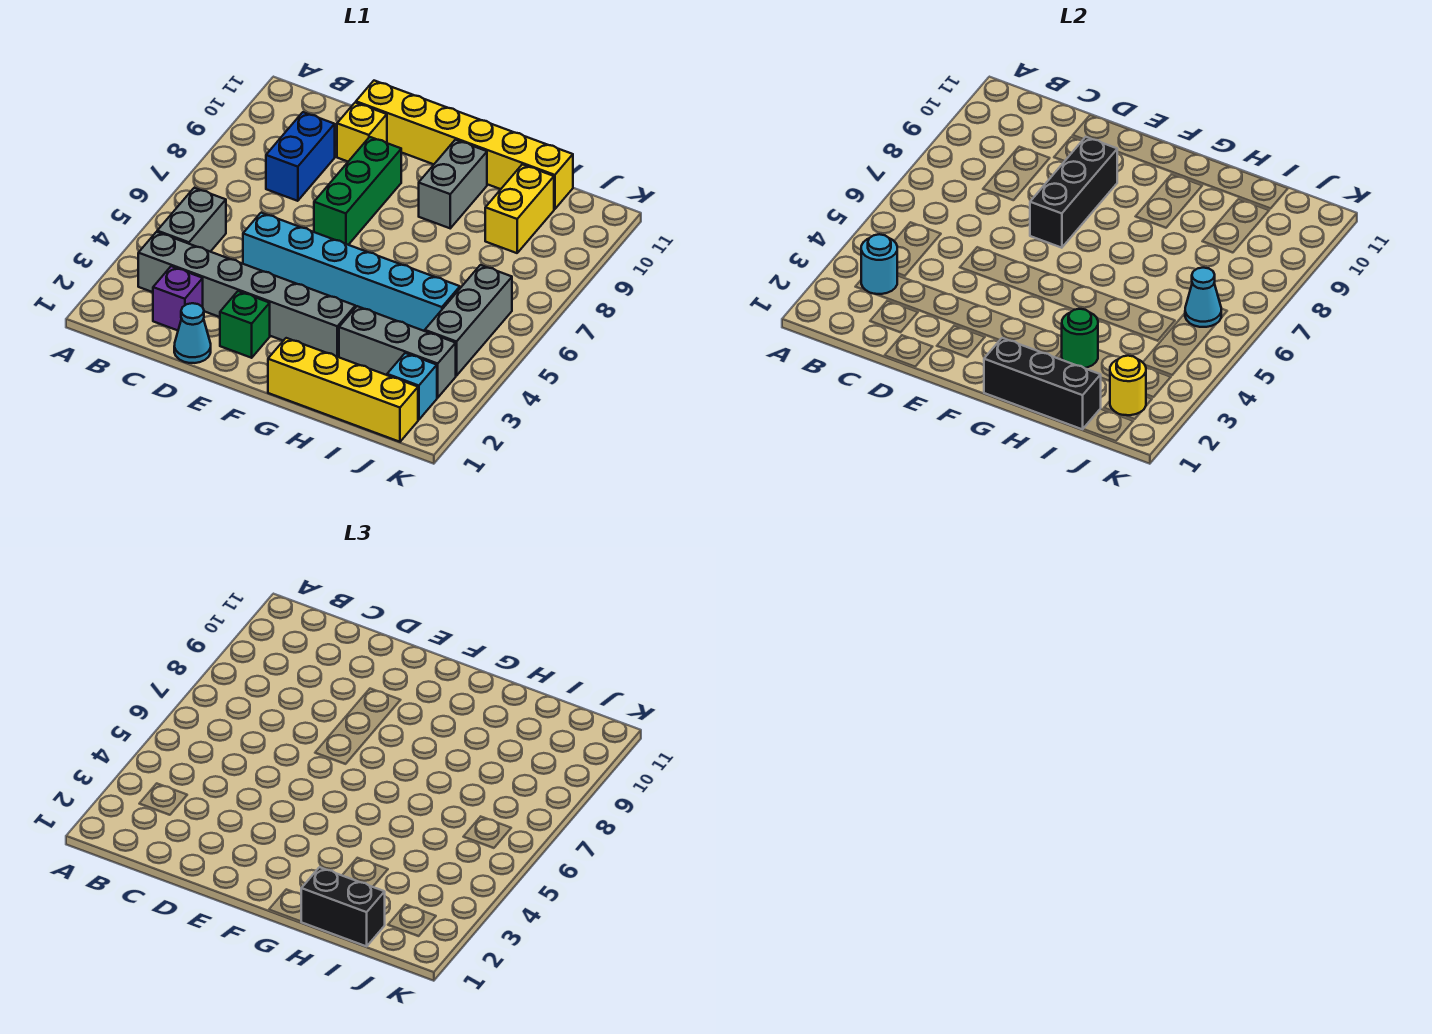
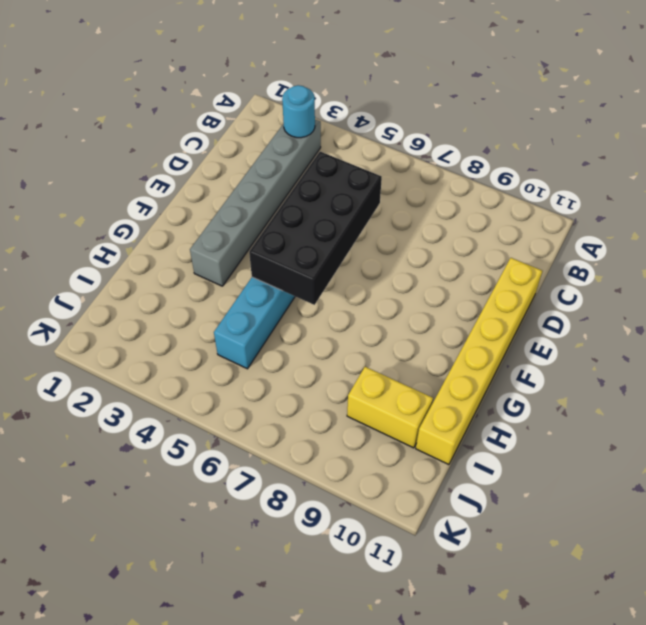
black 2x4 brick [249,152,382,305] -> none
none -> grey 1x2 brick [157,188,226,252]
none -> purple 1x1 brick [153,266,203,330]
none -> blue 1x2 brick [266,112,335,201]

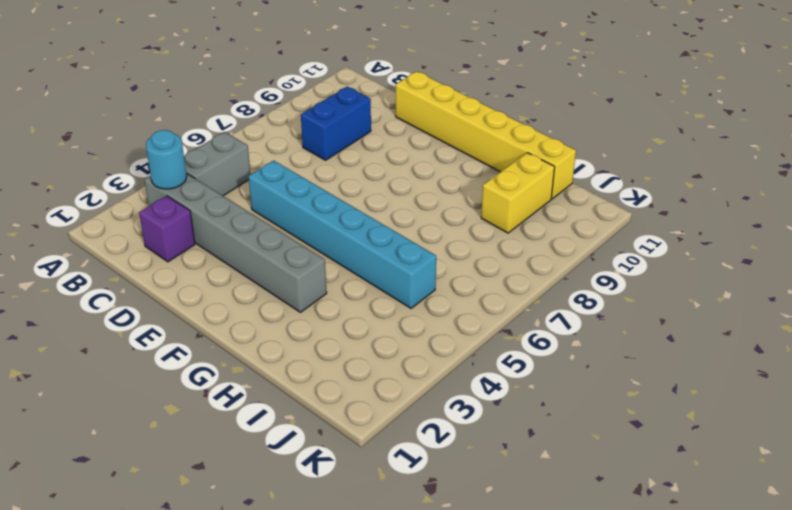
none -> cyan 1x1 cone [174,303,211,363]
none -> yellow 1x1 brick [337,103,387,161]
none -> green 1x1 brick [220,291,270,358]

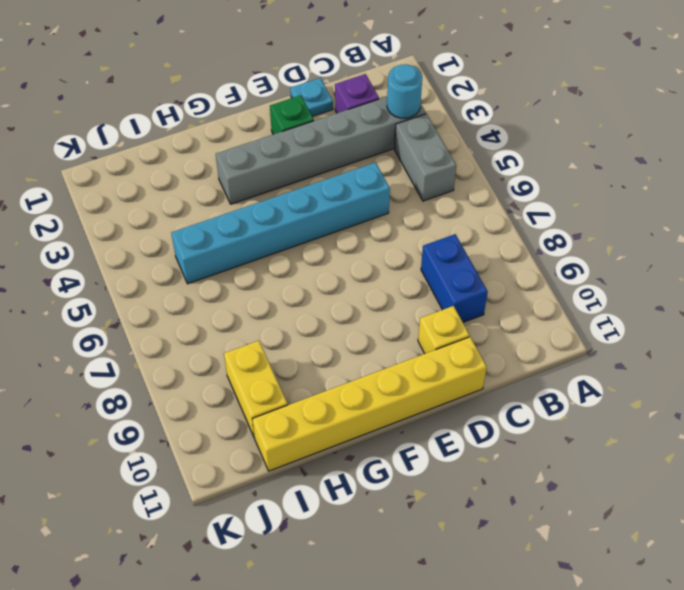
cyan 1x1 plate [290,78,333,117] -> cyan 1x1 cone [174,303,211,363]
none -> green 1x3 brick [314,137,401,245]
none -> yellow 1x4 brick [268,338,418,442]
none -> grey 1x2 brick [419,140,487,228]

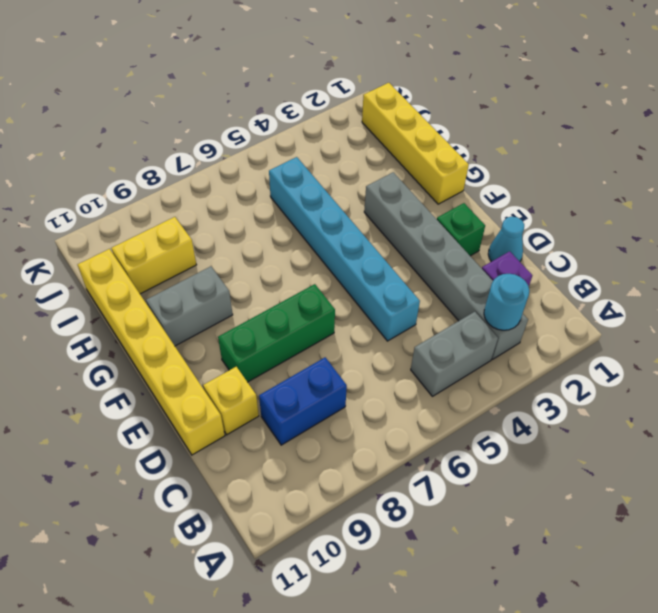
none -> grey 1x3 brick [339,306,456,398]
none -> cyan 1x1 brick [387,353,437,420]
none -> grey 1x3 brick [425,265,512,376]

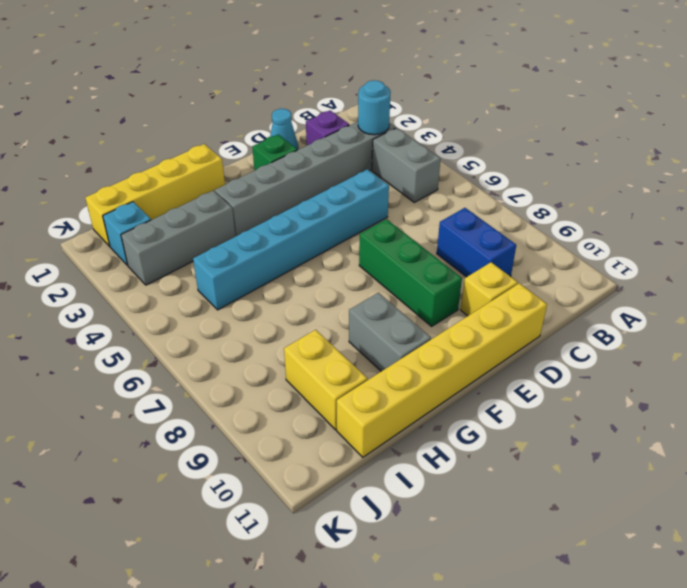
none -> grey 1x3 brick [425,265,512,376]
none -> black 1x3 brick [1030,137,1117,248]
none -> black 1x3 brick [984,338,1101,429]

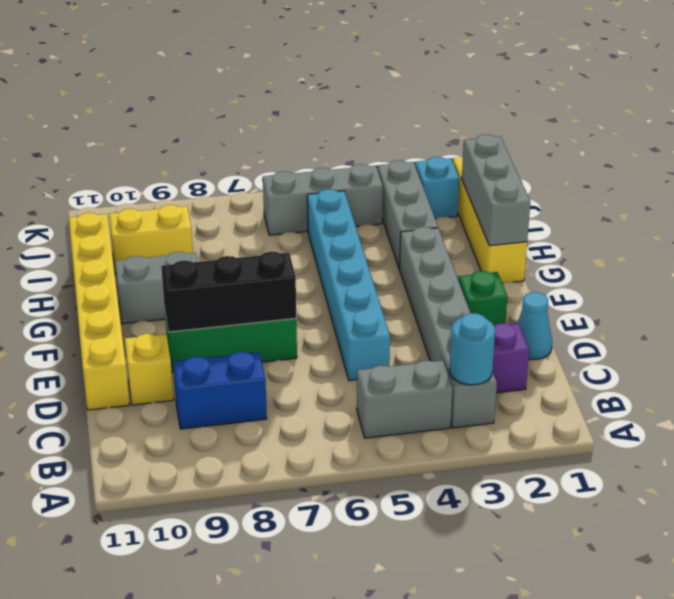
grey 1x3 brick [462,134,530,246] -> black 1x3 brick [984,338,1101,429]
none -> green 1x1 round brick [1061,309,1098,368]
none -> yellow 1x1 round brick [1110,356,1146,415]
none -> cyan 1x1 cone [1185,268,1221,327]

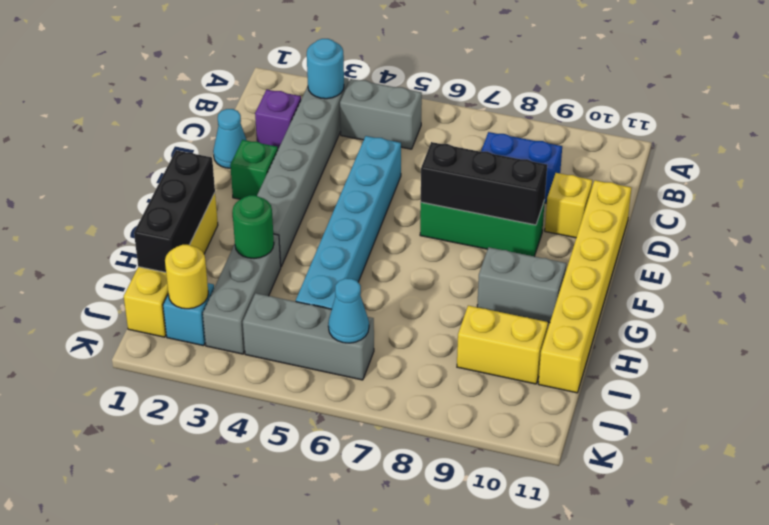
none -> black 1x2 brick [301,867,385,946]

